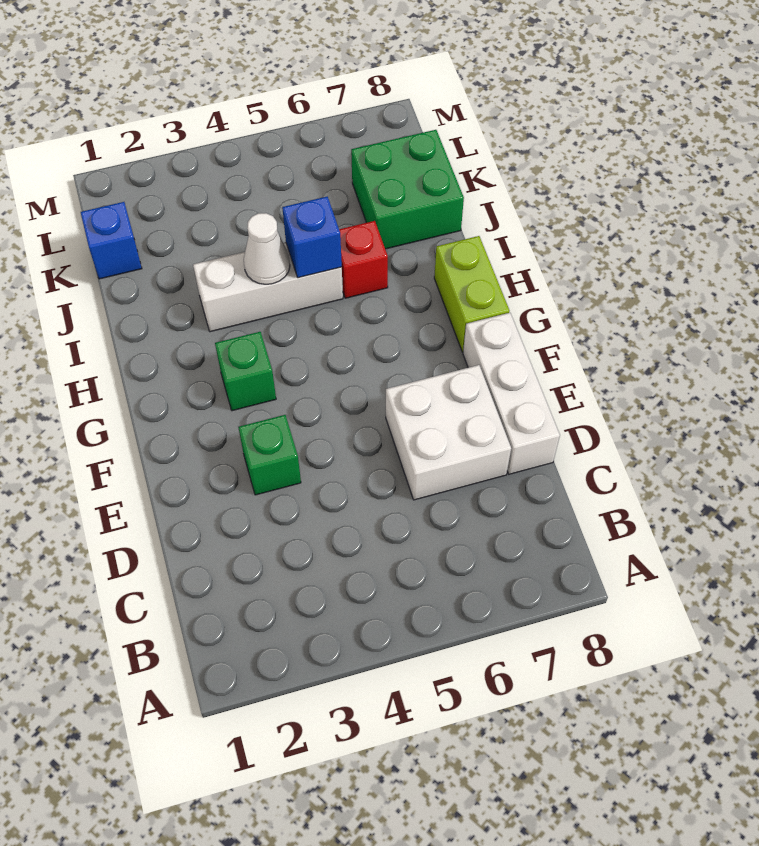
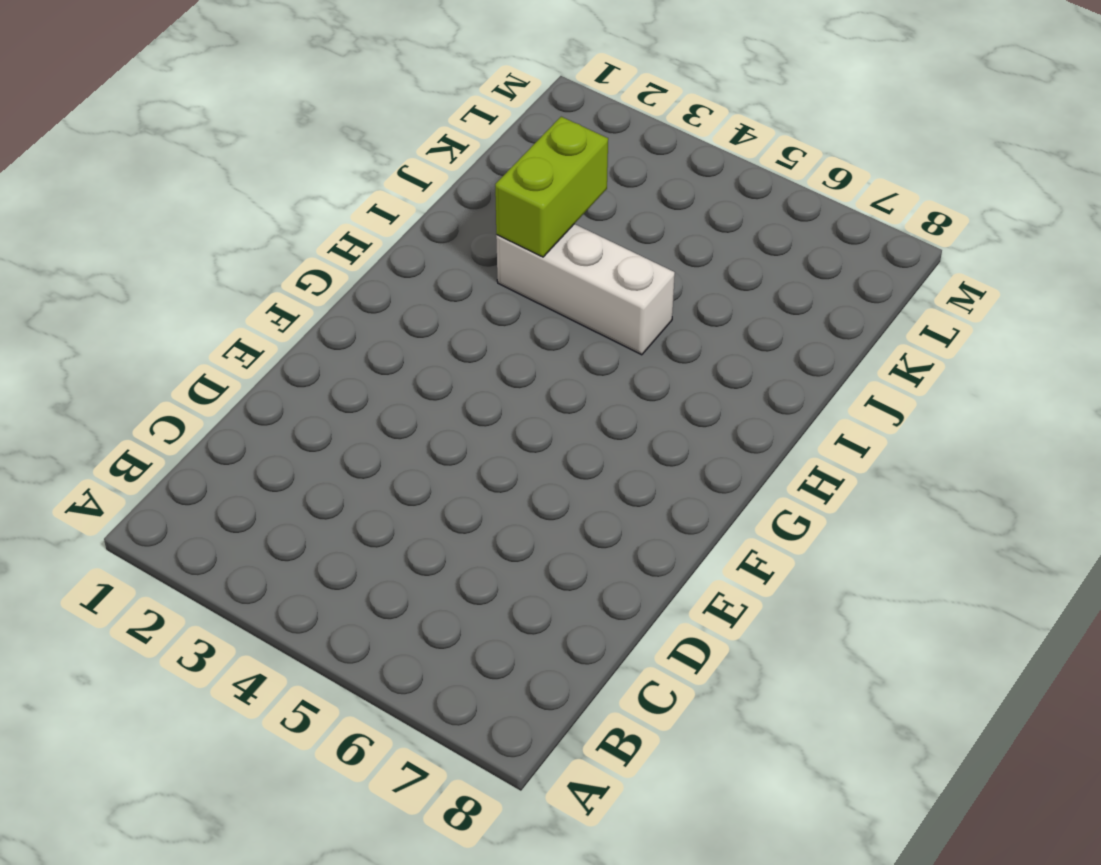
lime 1x2 brick [495,117,608,257] -> lime 1x2 brick moved to [434,236,509,352]
none -> white 2x2 brick [386,365,511,500]
none -> white 1x3 brick [463,313,560,474]

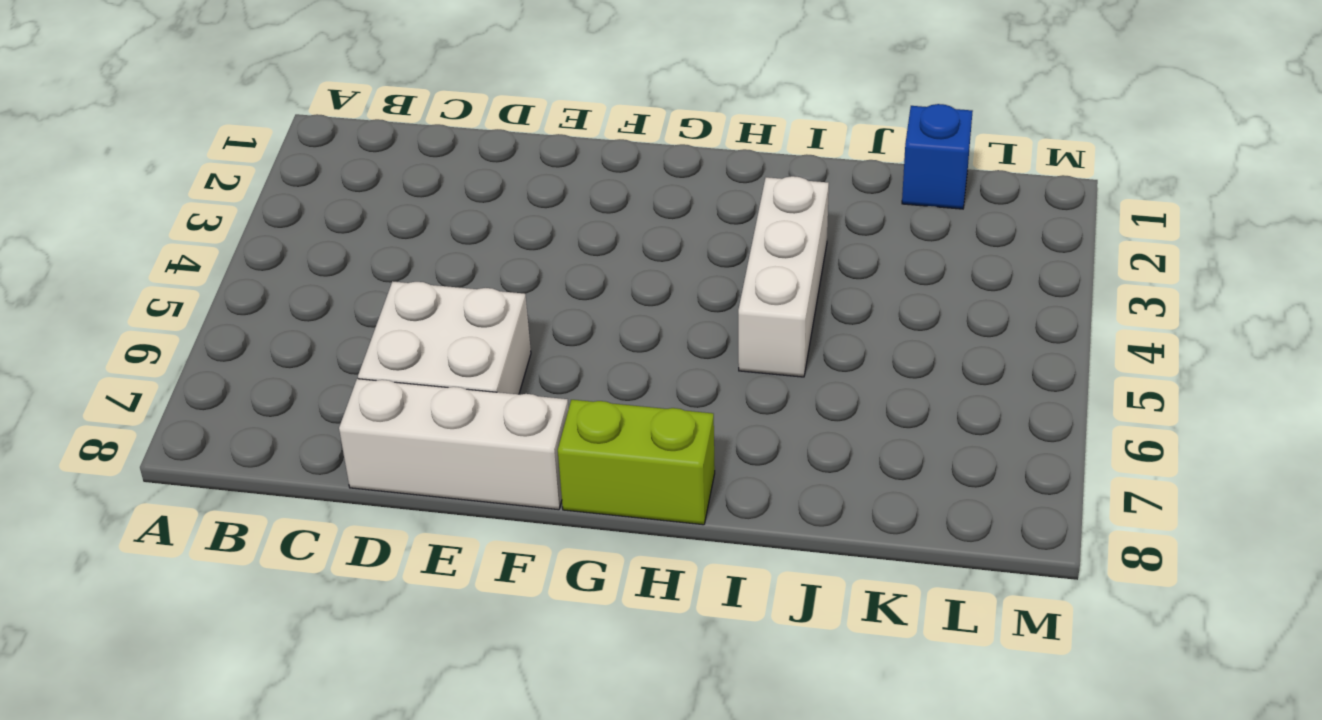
none -> green 1x1 brick [238,415,301,495]
none -> green 1x1 brick [215,332,276,411]

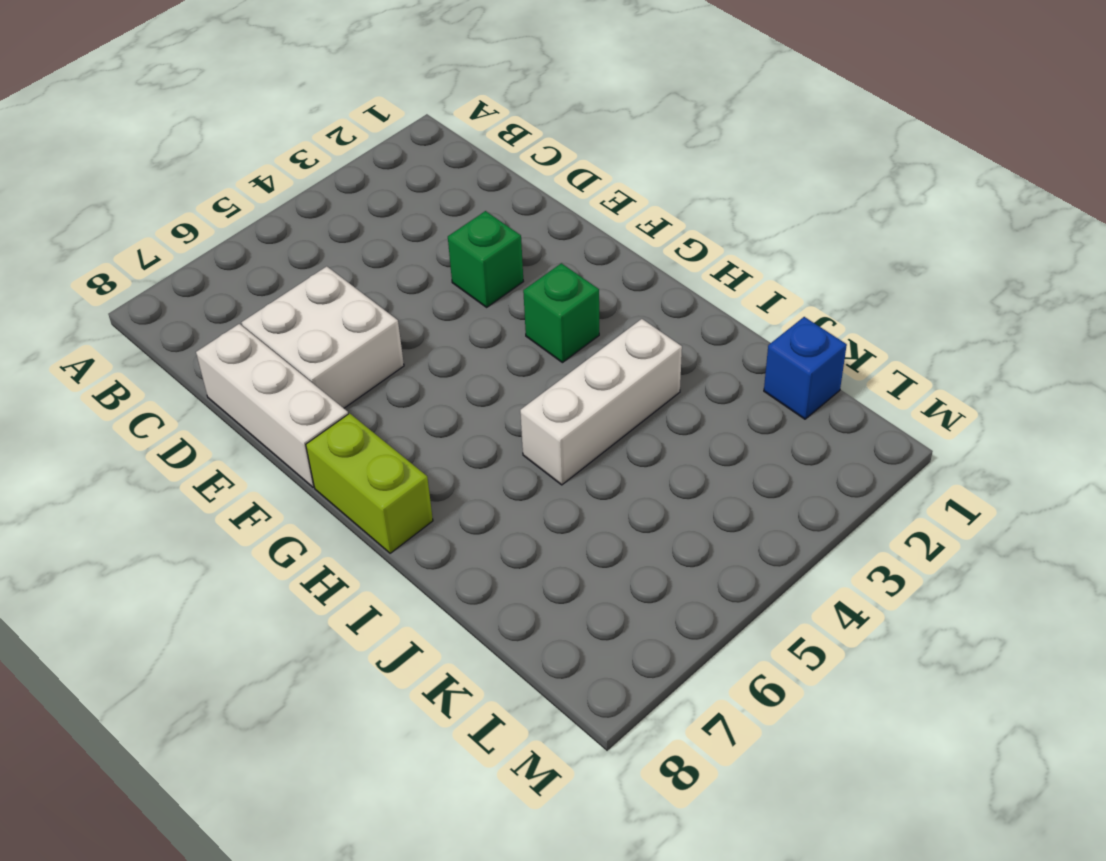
none -> red 1x1 brick [339,221,388,298]
none -> green 2x2 brick [351,130,464,249]

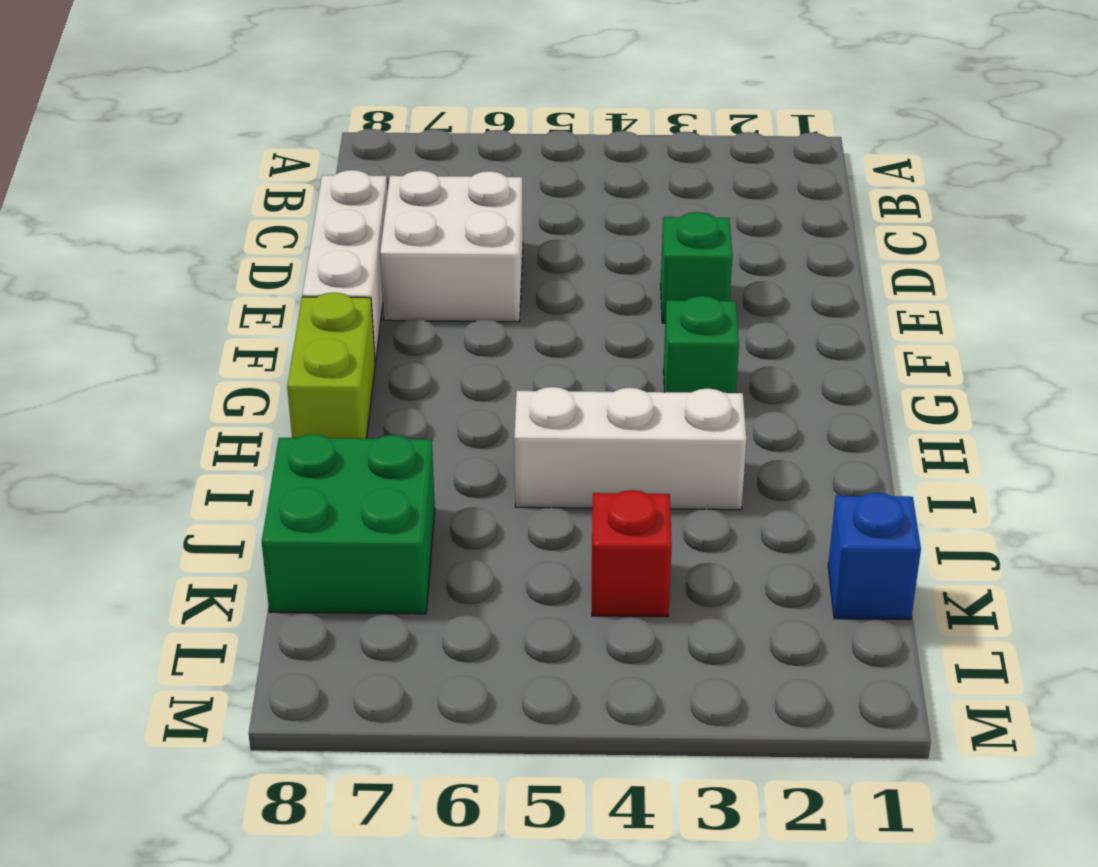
red 1x1 brick [592,490,672,617] -> red 1x1 brick moved to [339,221,388,298]
none -> white 1x1 cone [244,213,290,284]
none -> blue 1x1 brick [282,197,342,278]

